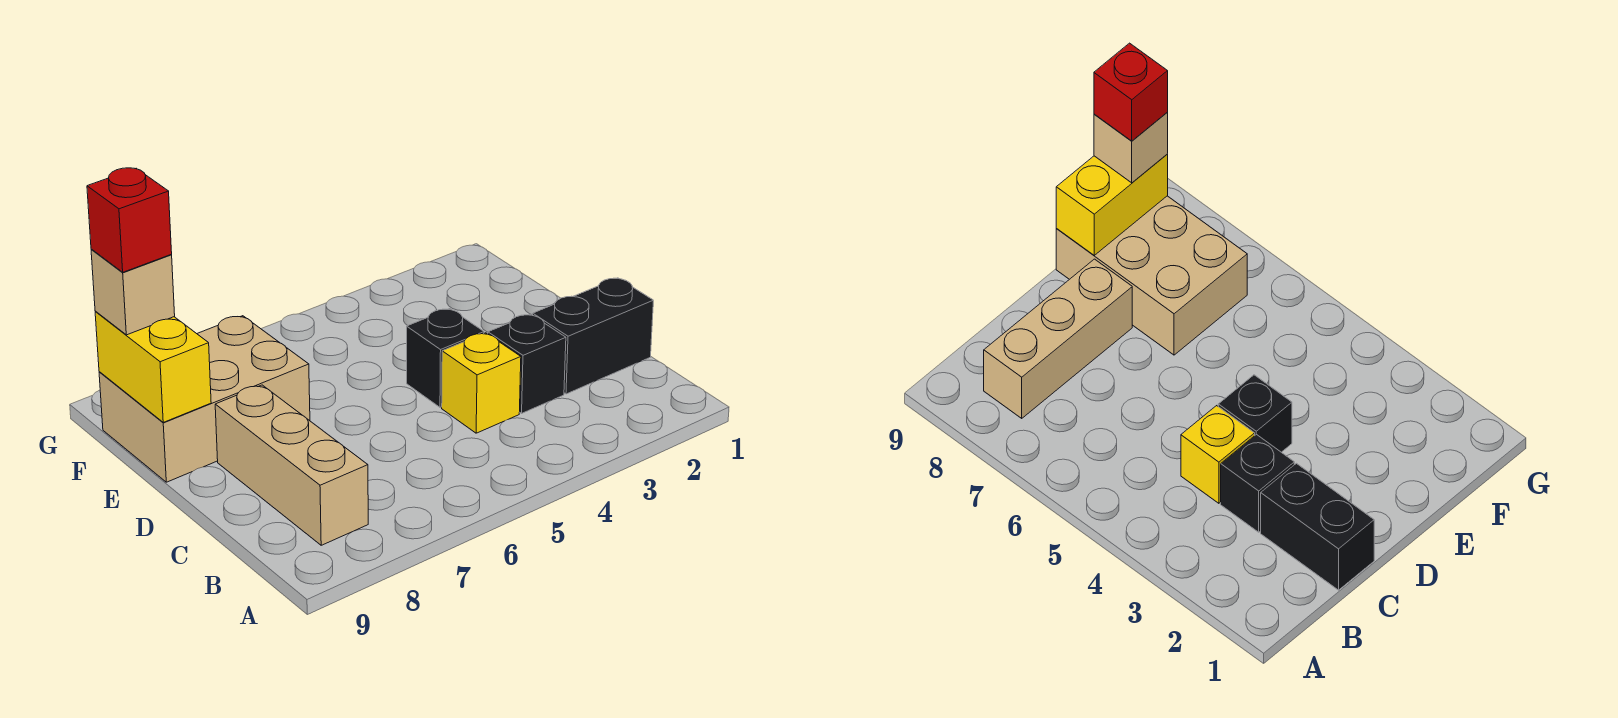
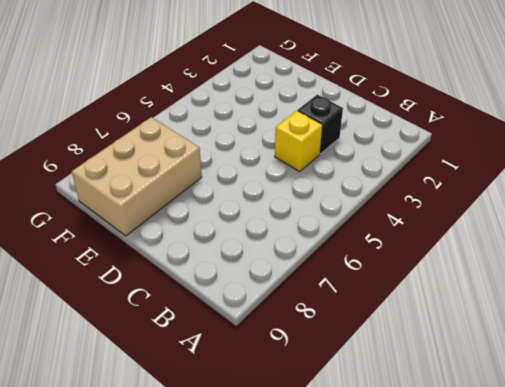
none -> tan 1x3 brick [215,385,368,545]
none -> black 1x2 brick [533,278,653,394]

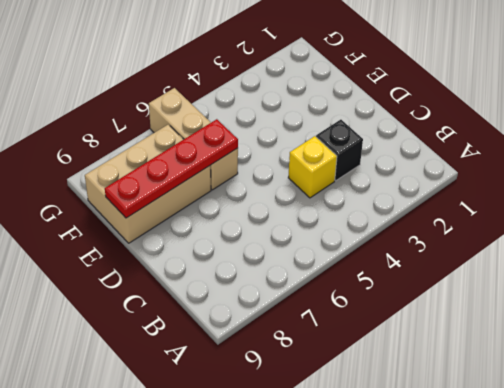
tan 1x3 brick [149,88,238,190] -> tan 1x3 brick moved to [215,385,368,545]
red 1x4 plate [105,119,238,218] -> yellow 1x2 brick [95,312,211,422]
none -> black 1x2 brick [533,278,653,394]
none -> black 1x1 brick [407,309,484,407]

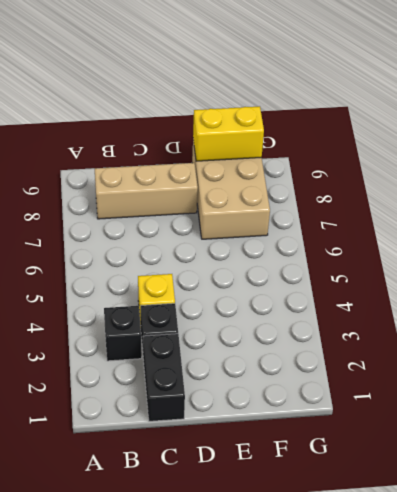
black 1x1 brick [104,306,142,361] -> black 1x1 brick moved to [407,309,484,407]
none -> tan 1x1 brick [91,249,175,335]
none -> red 1x1 brick [87,168,172,272]

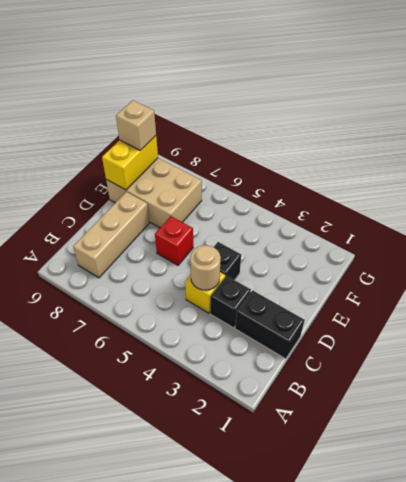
tan 1x1 round brick [190,245,221,290] -> none
red 1x1 brick [155,216,193,265] -> red 1x1 brick moved to [87,168,172,272]

